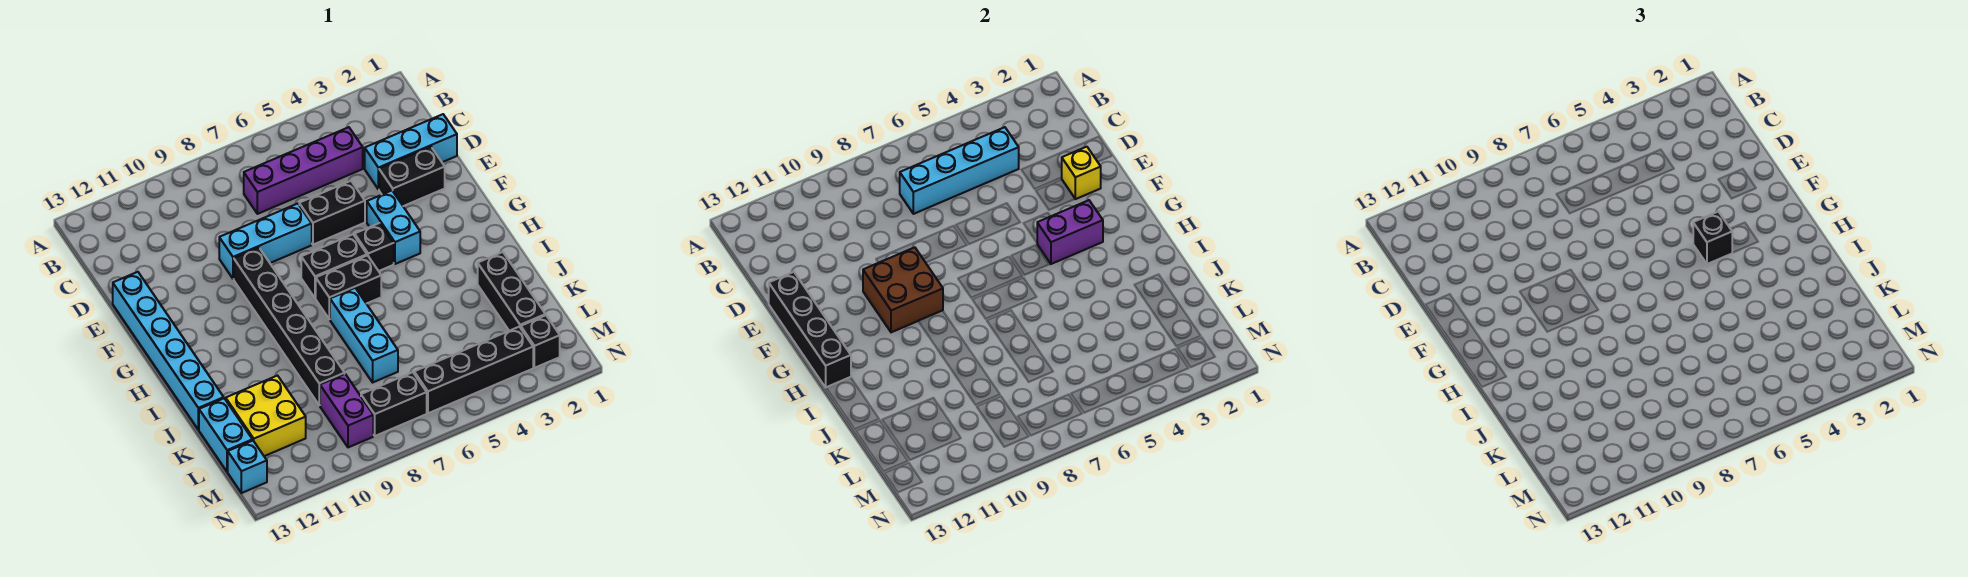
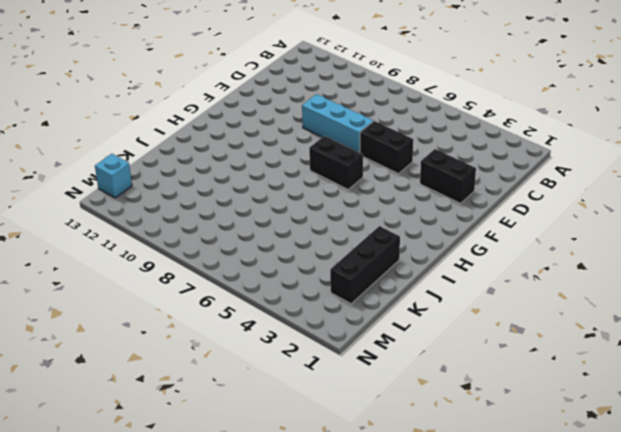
none -> purple 1x4 brick [244,127,363,214]
none -> cyan 1x3 brick [365,114,457,189]
none -> cyan 1x6 brick [113,272,224,430]

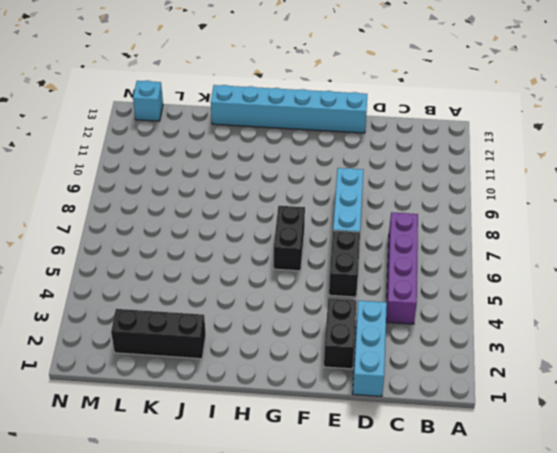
none -> cyan 1x2 brick [367,191,420,264]
none -> black 1x6 brick [234,247,345,405]
none -> black 1x1 brick [355,223,394,271]

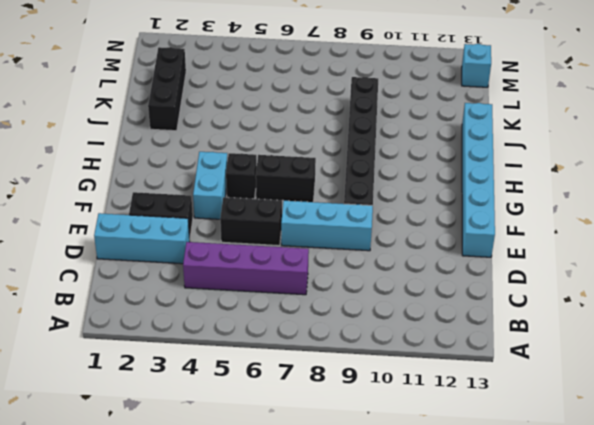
none -> black 1x2 brick [316,255,381,319]
none -> cyan 1x3 brick [330,288,398,382]
none -> yellow 2x2 brick [226,376,306,456]

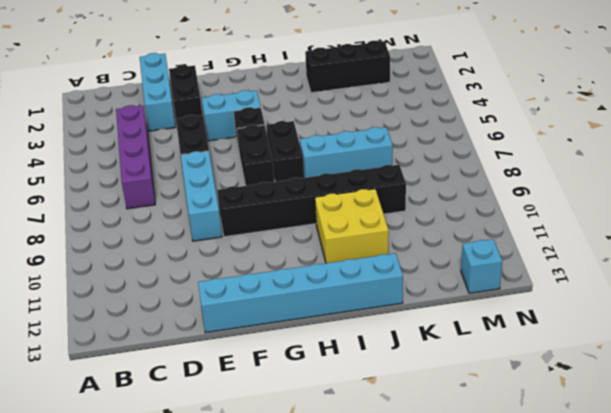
yellow 2x2 brick [315,189,389,263] -> yellow 2x2 brick moved to [226,376,306,456]
none -> cyan 1x2 brick [199,399,252,472]
none -> purple 1x2 brick [320,374,373,447]
none -> black 1x1 brick [521,315,560,368]

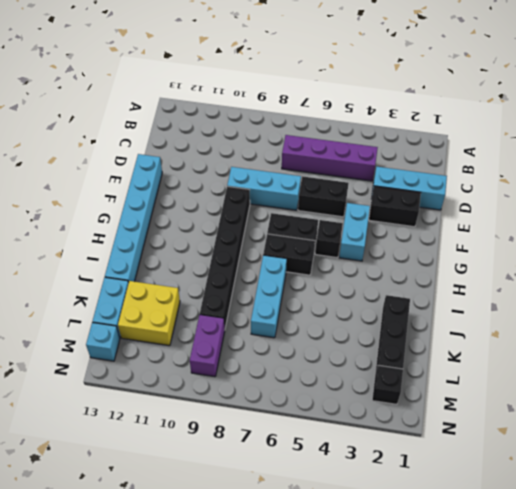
none -> black 1x4 brick [414,327,533,413]
none -> black 1x2 brick [361,372,427,436]
none -> cyan 1x4 brick [900,127,1019,214]

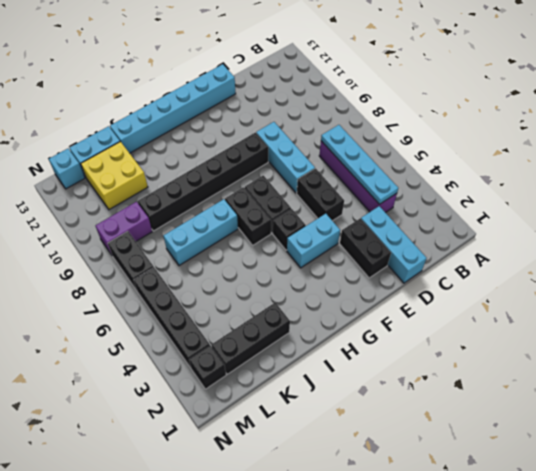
cyan 1x4 plate [321,125,398,204] -> cyan 1x4 brick [900,127,1019,214]
none -> yellow 1x1 brick [1061,147,1101,199]
none -> black 1x4 brick [769,272,851,387]
none -> brown 2x2 brick [863,247,943,332]

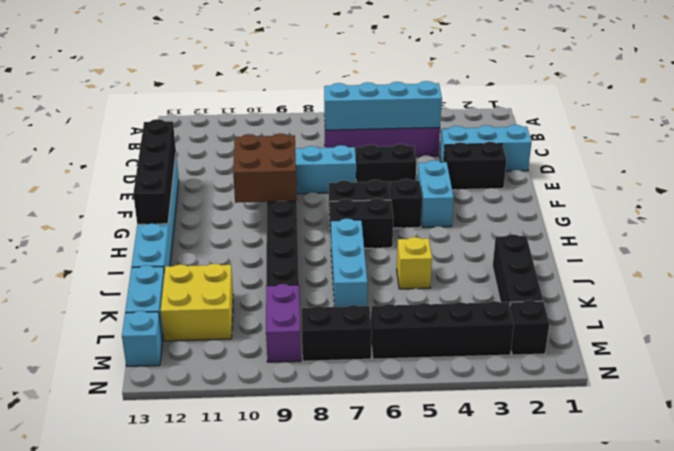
yellow 1x1 brick [397,237,432,289] -> yellow 1x1 brick moved to [1061,147,1101,199]
none -> purple 1x2 brick [1037,200,1103,264]
none -> black 1x1 brick [1693,212,1732,264]

